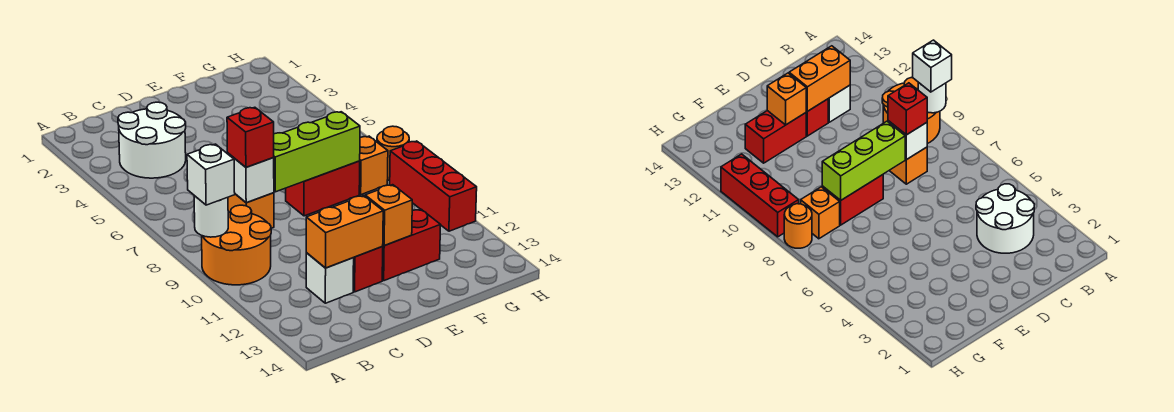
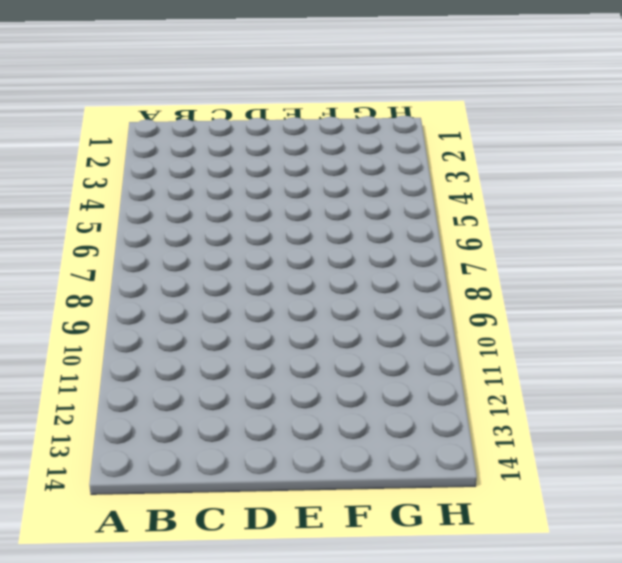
none -> orange 2x2 round brick [202,205,271,285]
none -> white 2x2 round brick [118,102,186,178]
none -> orange 1x1 brick [228,193,274,228]

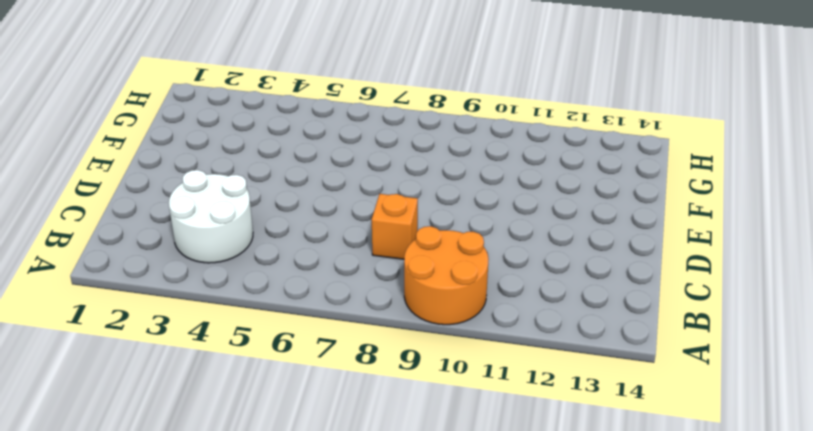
none -> white 1x1 brick [306,253,354,303]
none -> red 1x1 brick [353,247,383,292]
none -> red 1x2 brick [286,161,360,216]

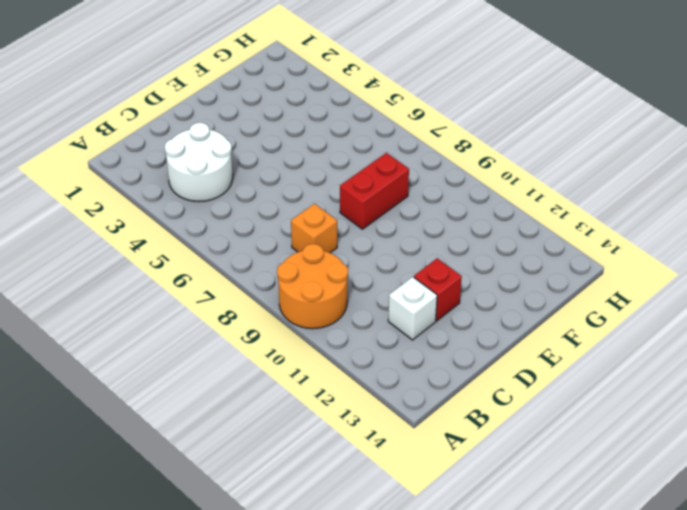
none -> red 1x2 brick [382,209,441,281]
none -> orange 1x1 brick [359,136,388,195]
none -> orange 1x1 round brick [377,126,409,181]

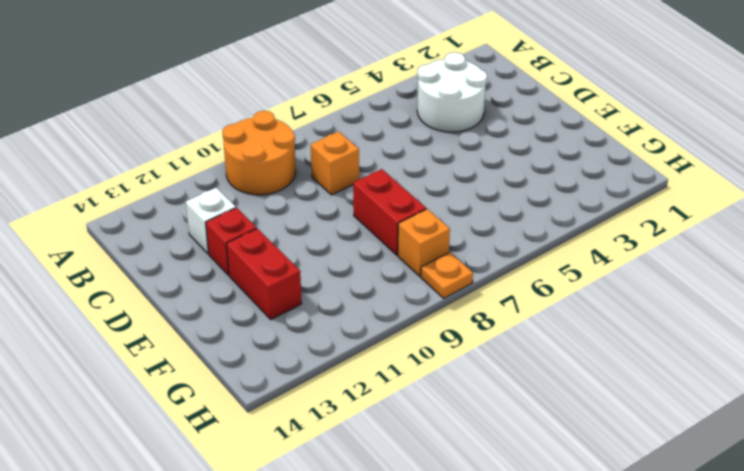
orange 1x1 plate [421,252,473,298] -> orange 1x1 round brick [377,126,409,181]
none -> red 1x3 brick [390,141,477,231]
none -> white 1x1 round brick [194,196,228,237]
none -> white 1x1 brick [227,153,274,203]

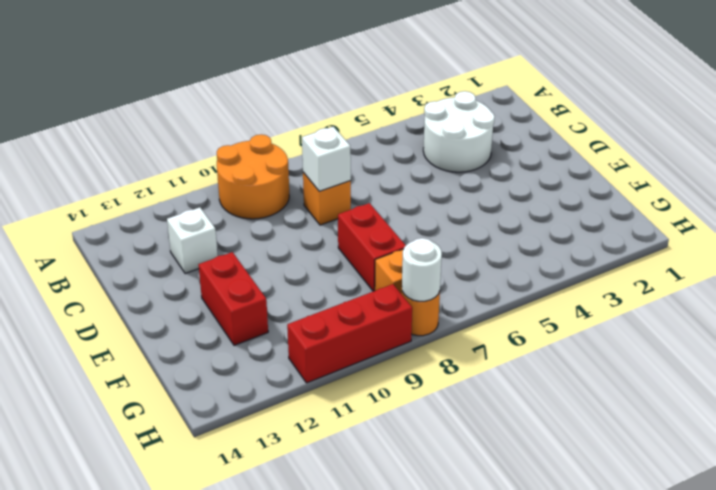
white 1x1 round brick [402,238,442,301] -> white 1x1 round brick moved to [194,196,228,237]
none -> red 1x1 brick [353,247,383,292]
none -> orange 1x2 brick [306,196,383,268]
none -> lime 1x3 brick [273,112,360,192]

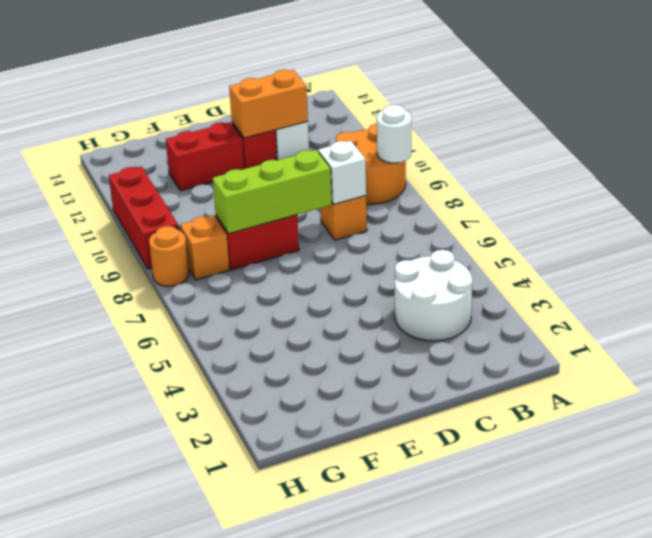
none -> orange 1x1 brick [365,185,412,246]
none -> white 1x1 brick [187,144,235,205]
none -> red 1x1 brick [227,107,274,167]

